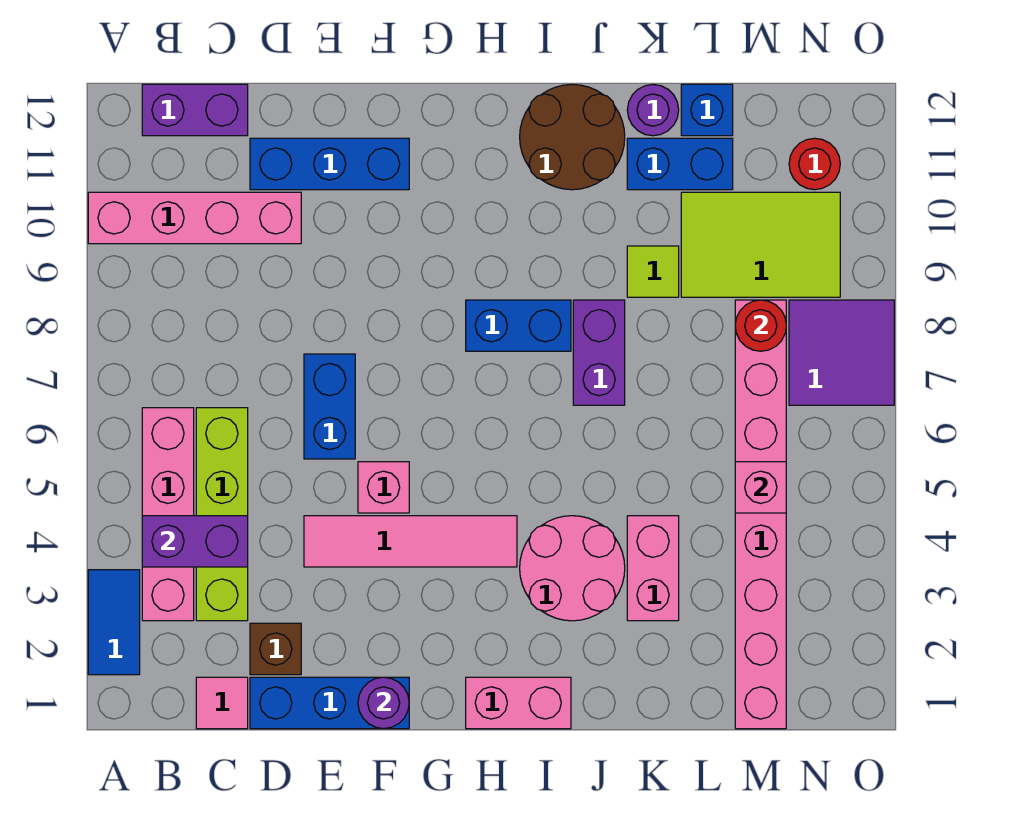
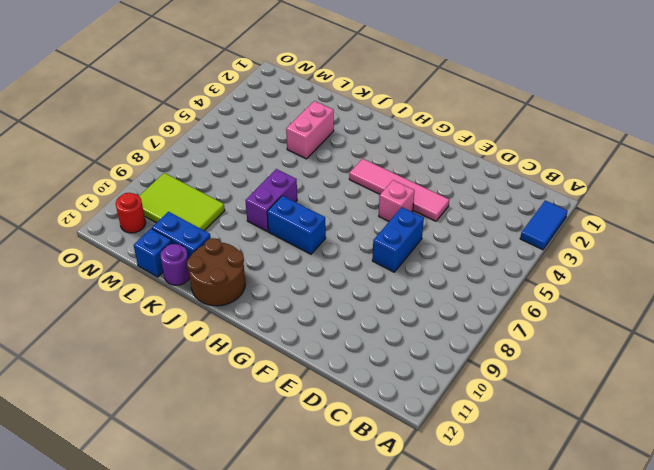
none -> pink 1x4 brick [88,192,301,244]
none -> pink 1x4 brick [142,408,194,621]
none -> purple 1x2 brick [142,84,248,136]
none -> pink 1x1 tile [196,677,248,729]

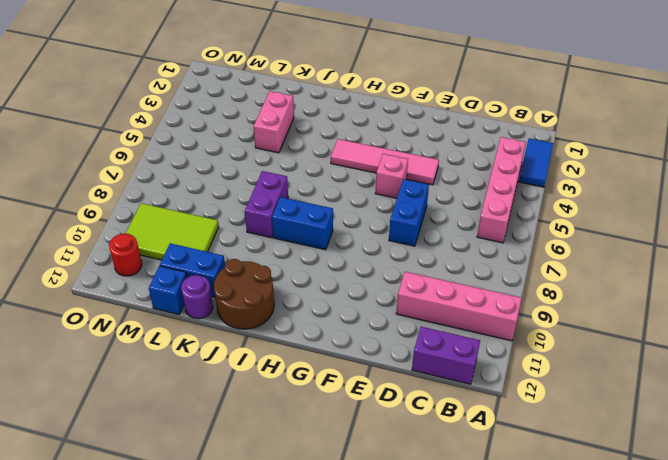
none -> pink 1x1 tile [196,677,248,729]
none -> lime 1x4 brick [196,408,248,621]
none -> blue 1x3 brick [250,677,409,729]
none -> brown 1x1 brick [250,623,301,675]

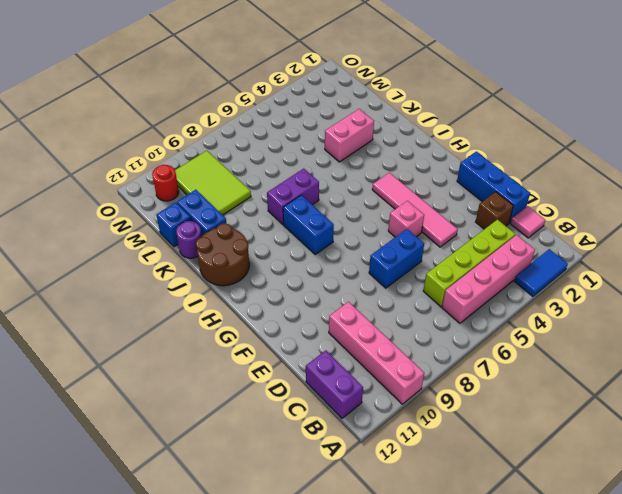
none -> blue 1x3 brick [250,138,409,190]
none -> pink 1x2 brick [466,677,571,729]
none -> pink 2x2 round brick [520,516,625,621]
none -> lime 1x1 tile [627,246,679,297]

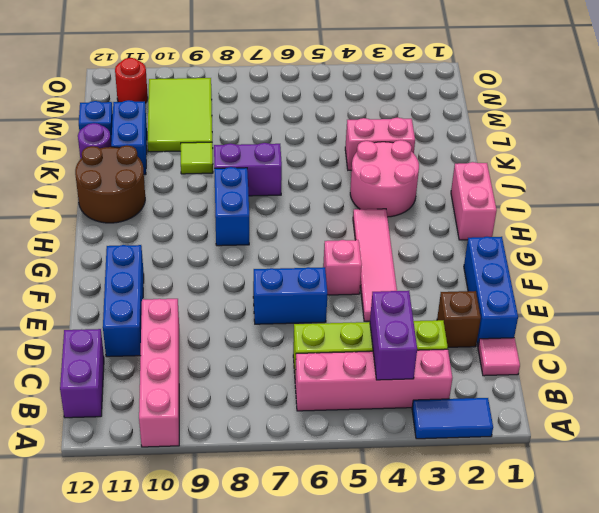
none -> pink 1x8 brick [735,300,786,729]
none -> purple 2x2 tile [789,300,894,405]
none -> purple 1x1 round brick [358,677,409,729]
none -> pink 1x1 brick [735,462,786,513]

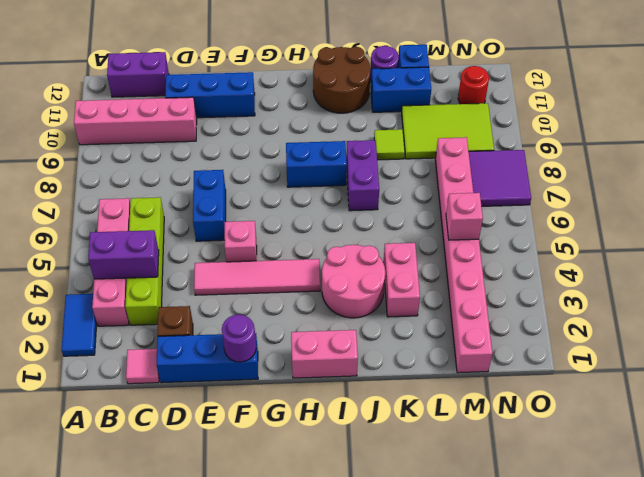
none -> red 1x1 round brick [735,300,786,351]

